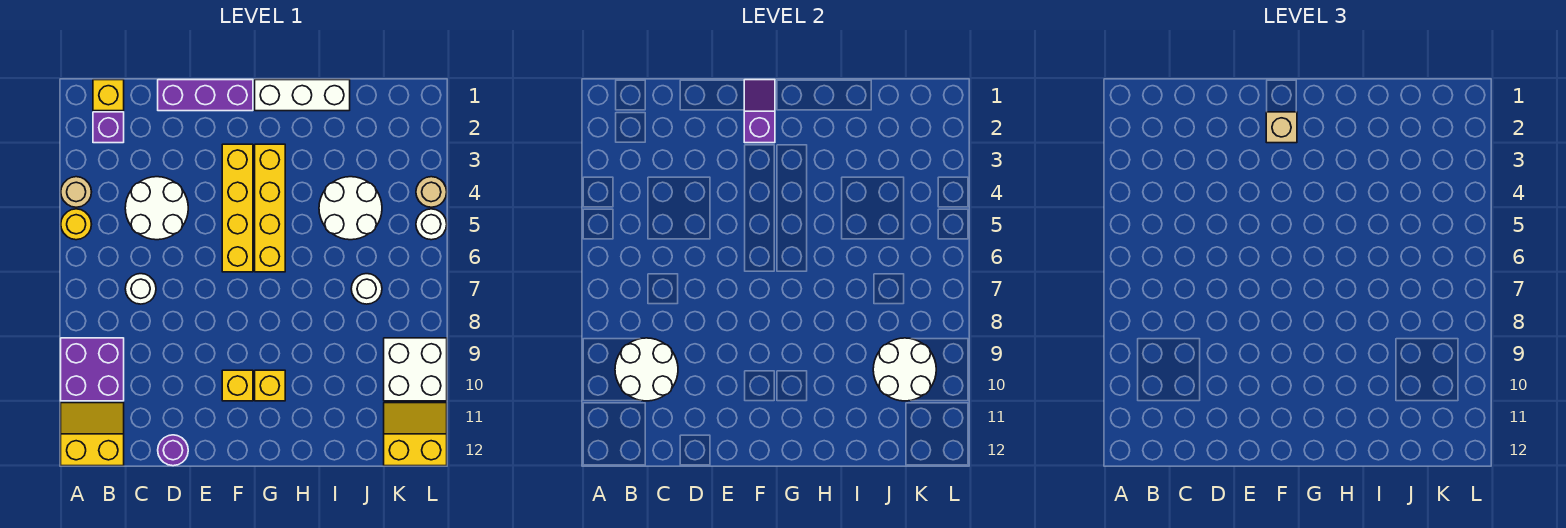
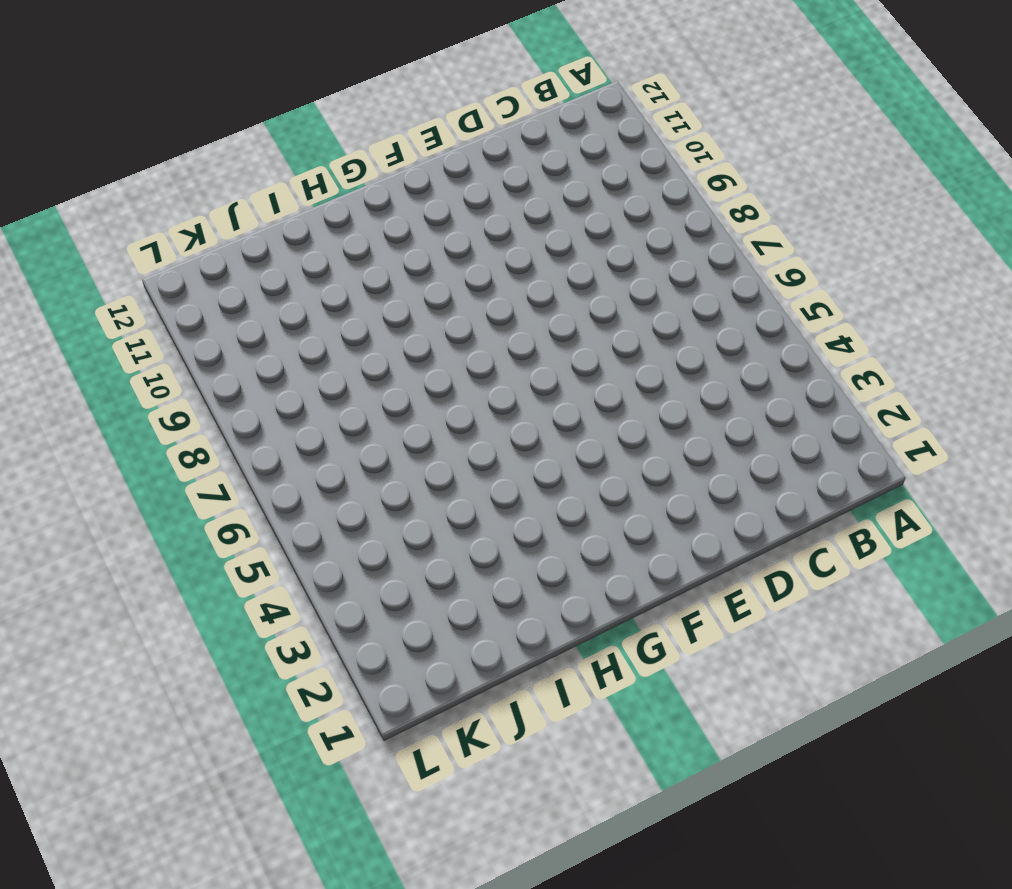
none -> tan 1x1 round brick [61,177,91,207]
none -> yellow 1x1 round brick [61,209,92,240]
none -> purple 2x2 brick [61,338,124,401]

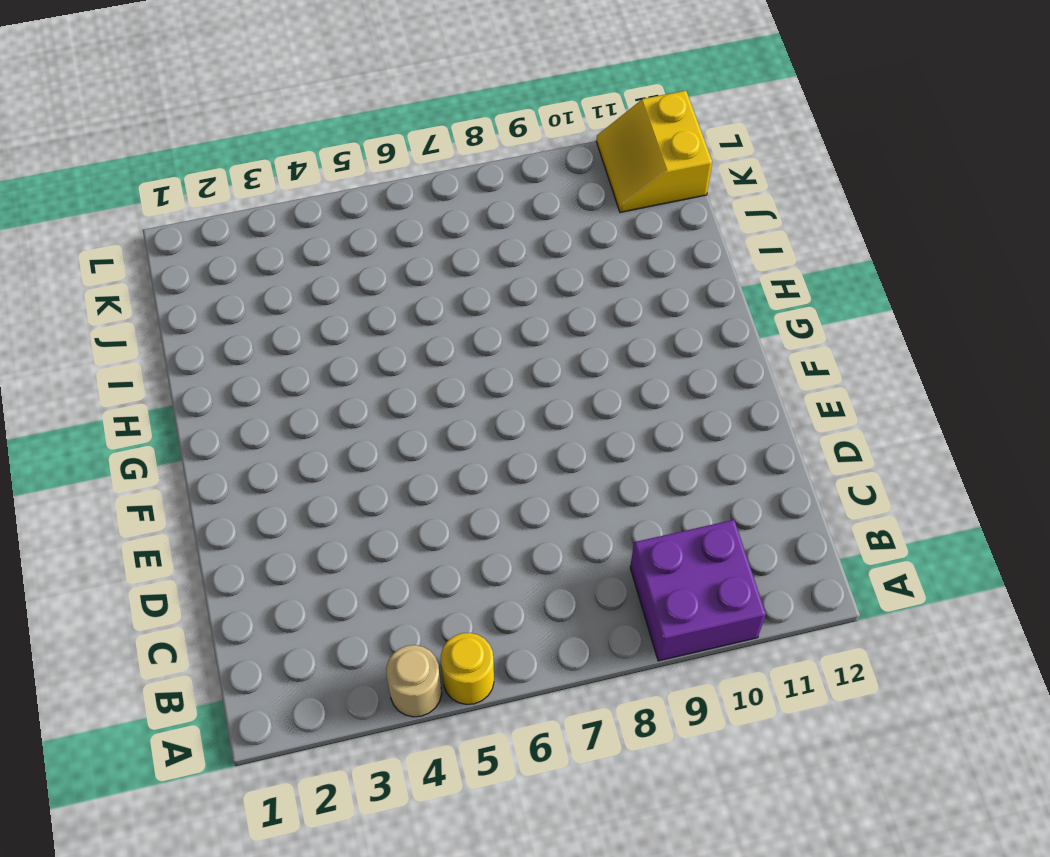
none -> yellow 2x2 slope [61,403,124,466]
none -> yellow 1x1 brick [93,80,124,111]
none -> purple 1x1 brick [93,112,124,143]

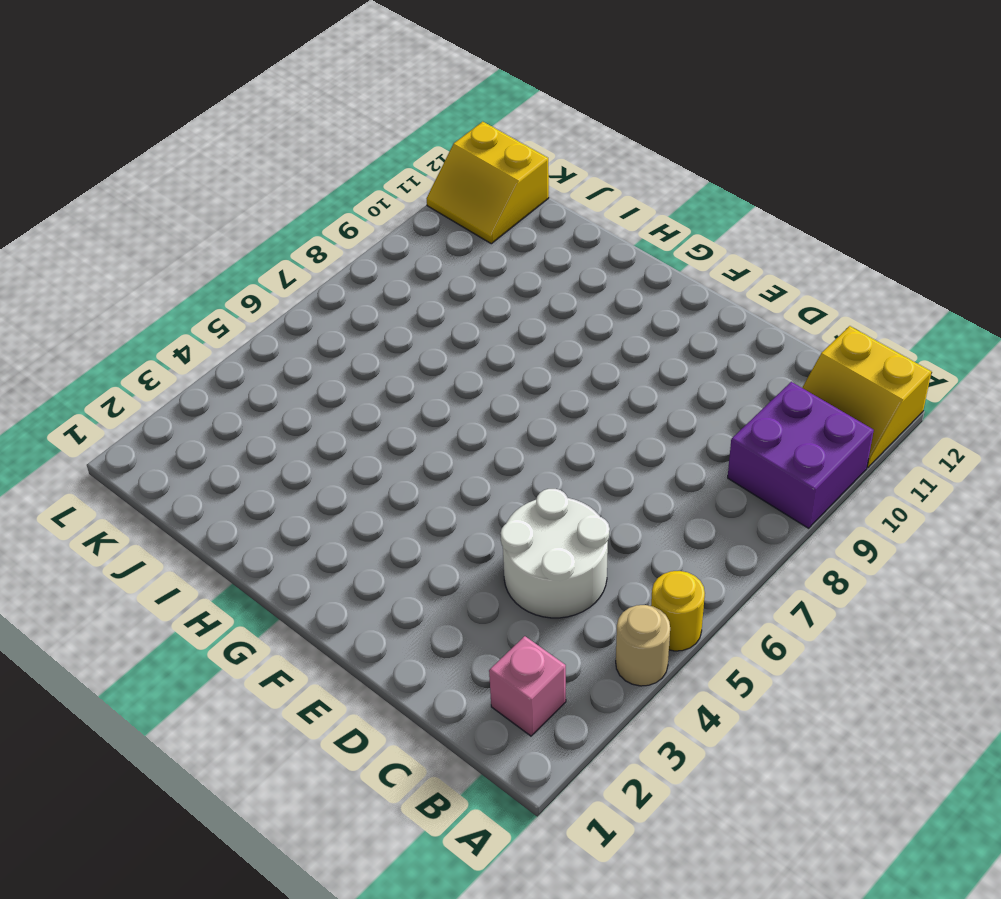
pink 1x1 brick [489,636,566,736] -> purple 1x1 brick [93,112,124,143]
none -> yellow 1x1 brick [93,80,124,111]
none -> white 1x1 round brick [125,274,156,304]
none -> purple 1x3 brick [158,80,253,111]

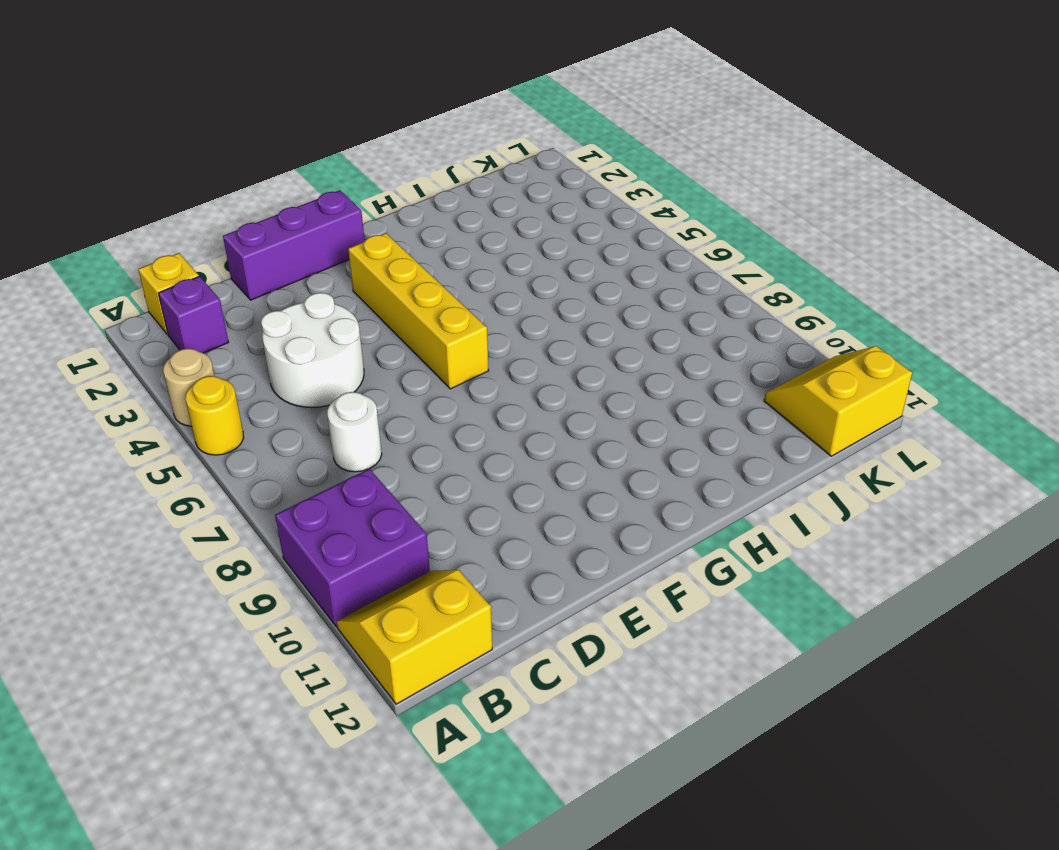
none -> purple 1x1 round brick [158,435,188,466]
none -> yellow 1x1 brick [222,370,253,401]
none -> white 1x3 brick [255,80,350,111]

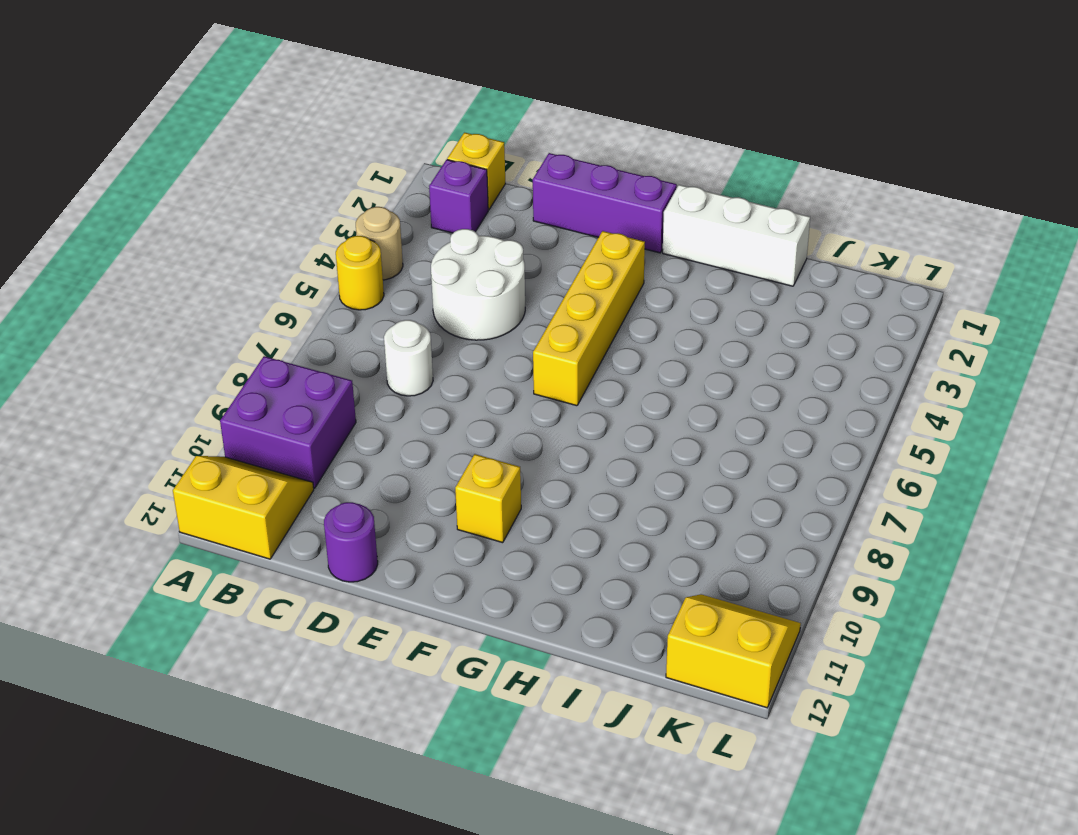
none -> yellow 1x4 brick [255,144,285,272]
none -> yellow 1x1 brick [255,370,285,401]
none -> white 2x2 round brick [319,177,382,240]

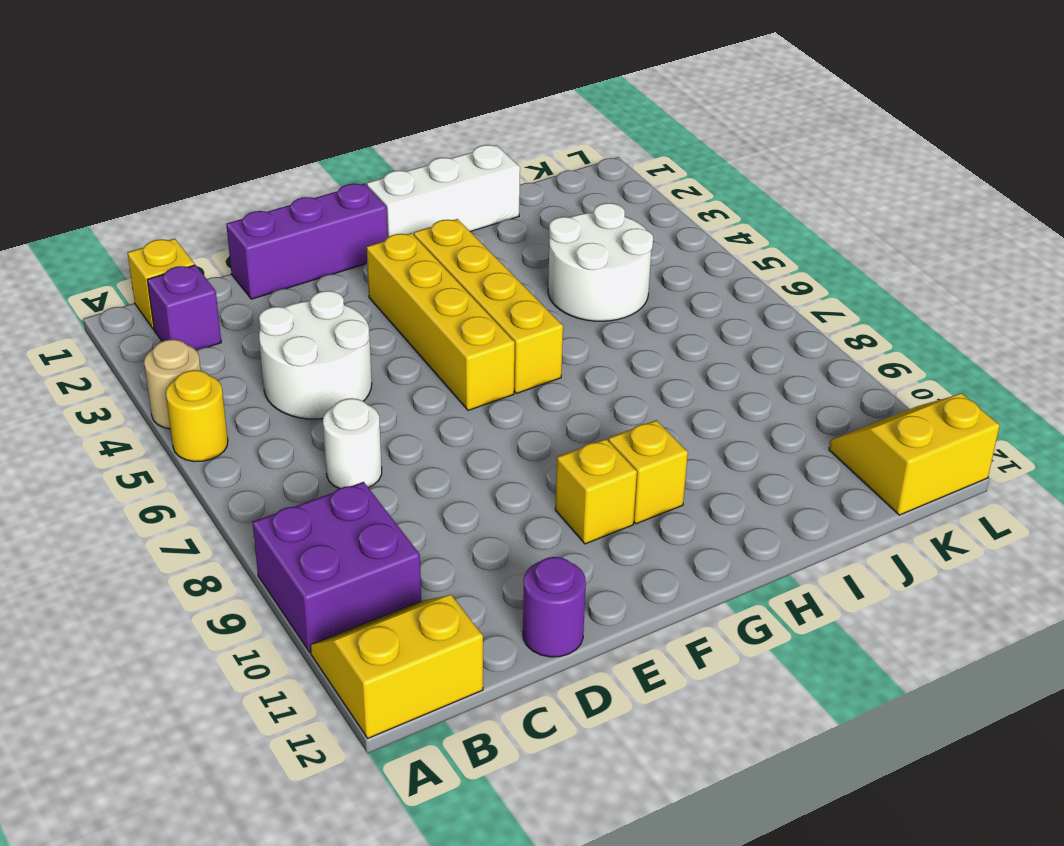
none -> white 1x1 round brick [351,274,382,304]
none -> white 2x2 brick [384,338,447,401]
none -> tan 1x1 round brick [416,177,447,207]

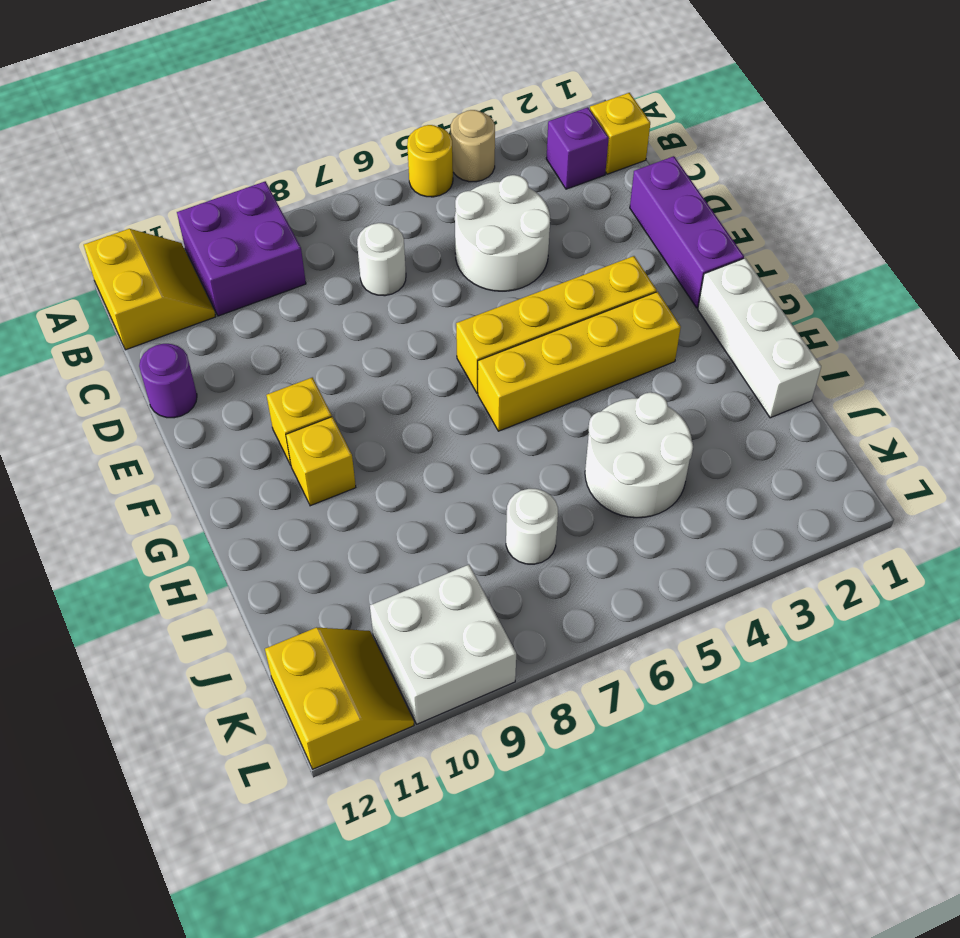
none -> tan 1x1 round brick [416,177,447,207]
none -> white 1x1 round brick [416,209,447,240]
none -> white 2x2 round brick [615,338,678,401]

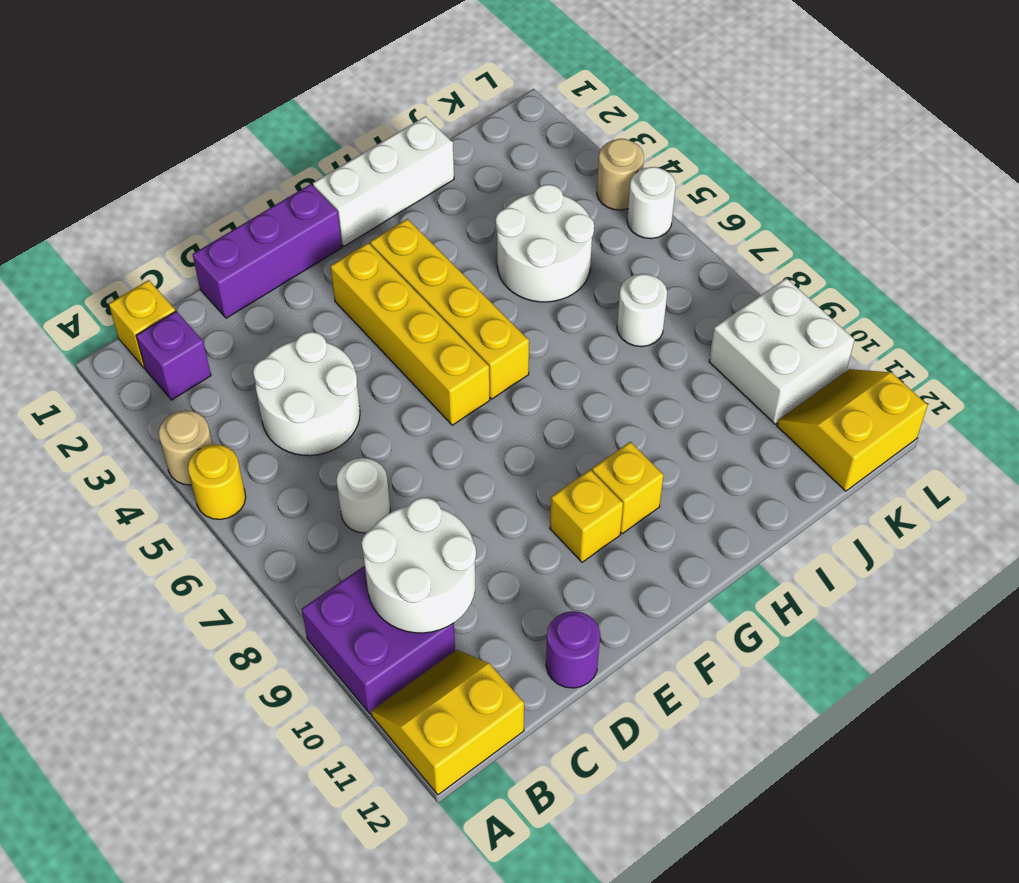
none -> purple 1x2 slope [744,80,775,143]
none -> white 2x2 round brick [873,338,936,401]
none -> tan 1x1 brick [1266,112,1297,143]

